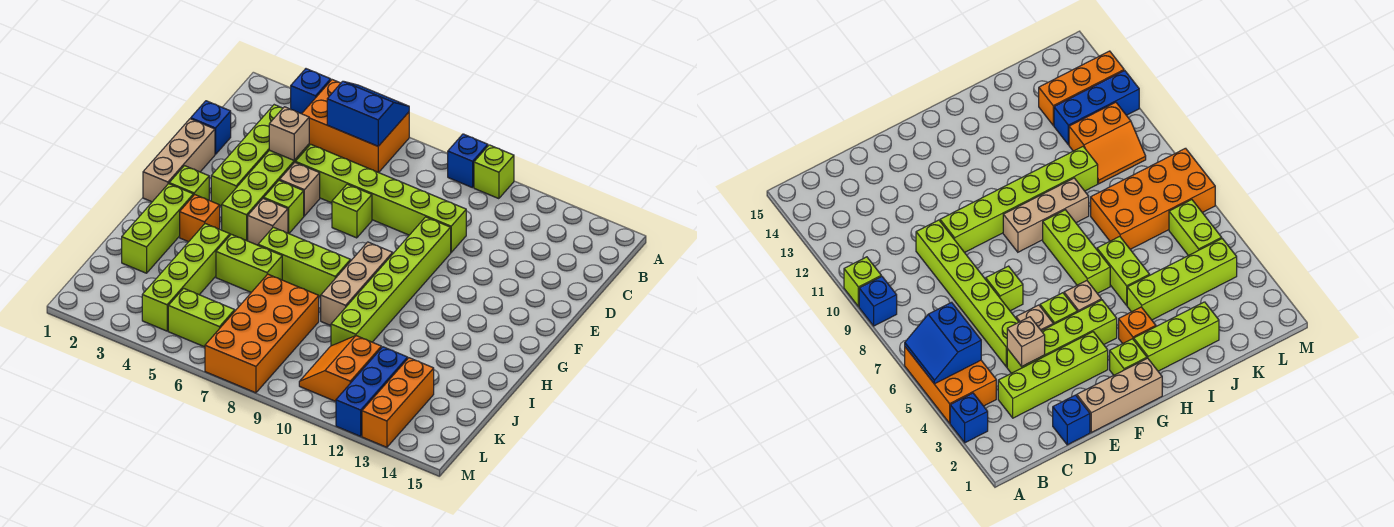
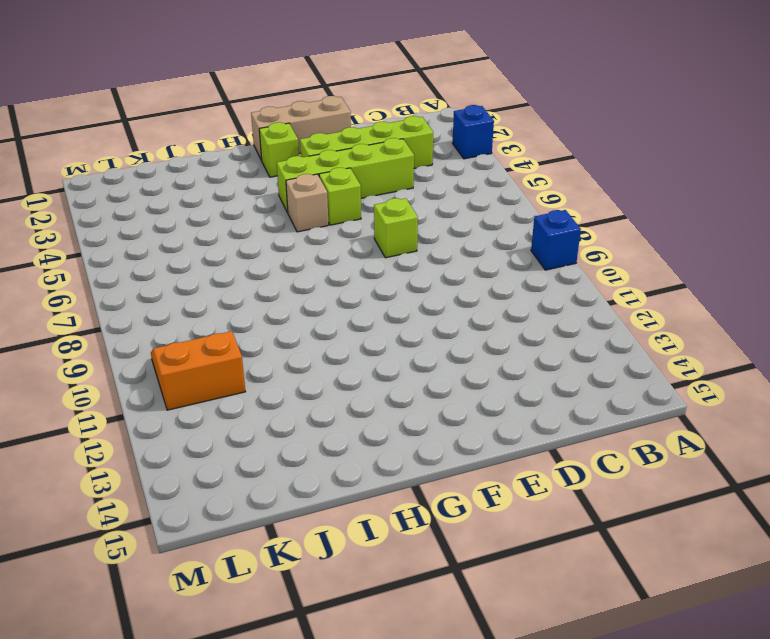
none -> orange 2x3 brick [302,80,409,172]
none -> lime 1x1 brick [474,145,514,199]
none -> blue 1x1 brick [191,101,231,154]

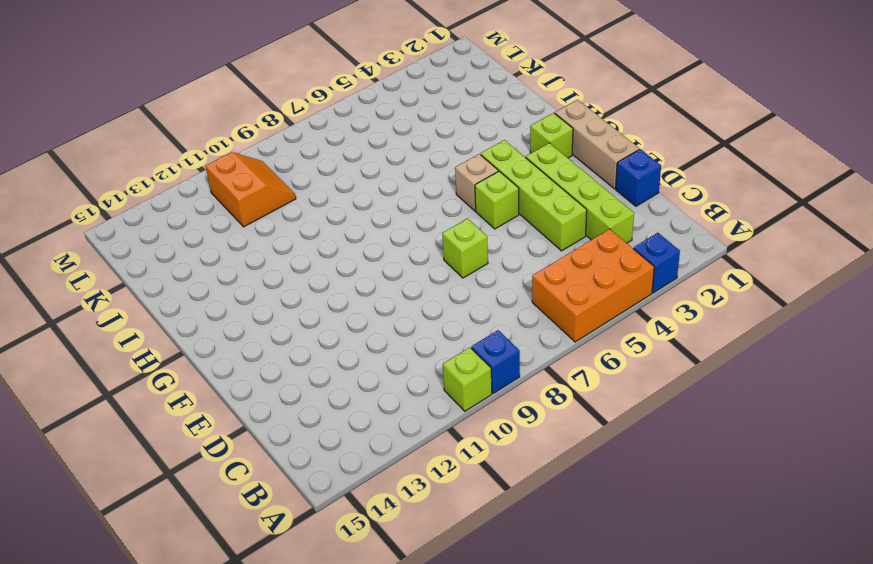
none -> lime 1x6 brick [295,144,466,252]
none -> tan 1x1 brick [280,162,320,216]
none -> lime 1x6 brick [331,217,451,346]

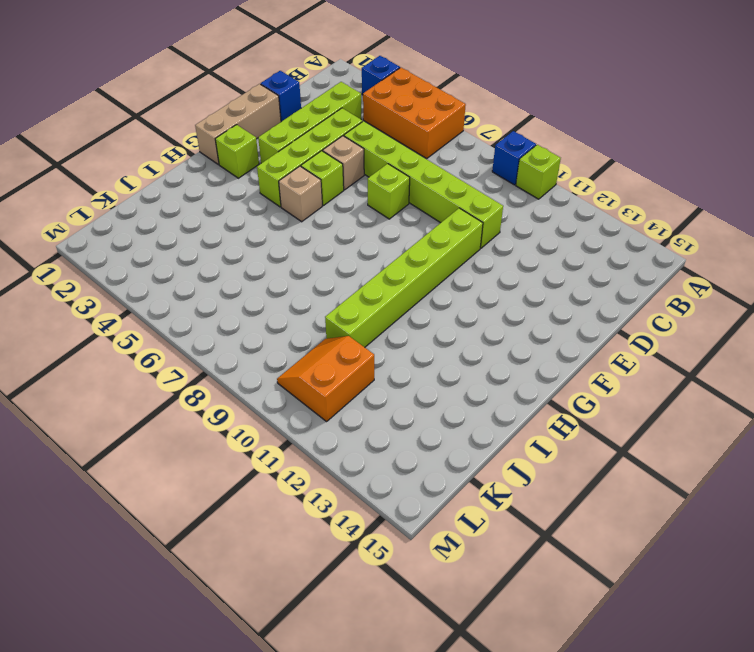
none -> tan 1x3 brick [321,242,393,326]
none -> lime 1x3 brick [122,184,193,273]
none -> orange 1x1 brick [180,195,220,242]

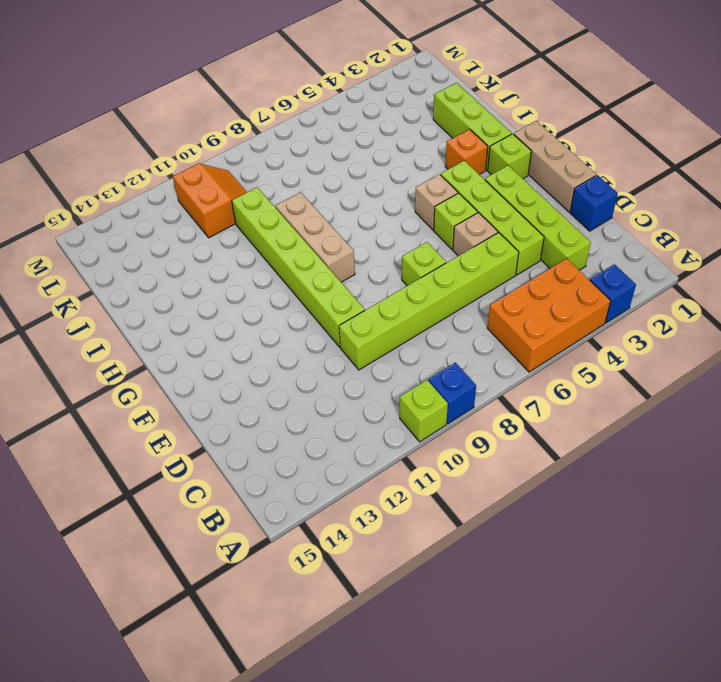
none -> lime 1x3 brick [258,227,351,297]
none -> lime 1x4 brick [142,224,230,331]
none -> lime 1x2 brick [216,234,282,292]

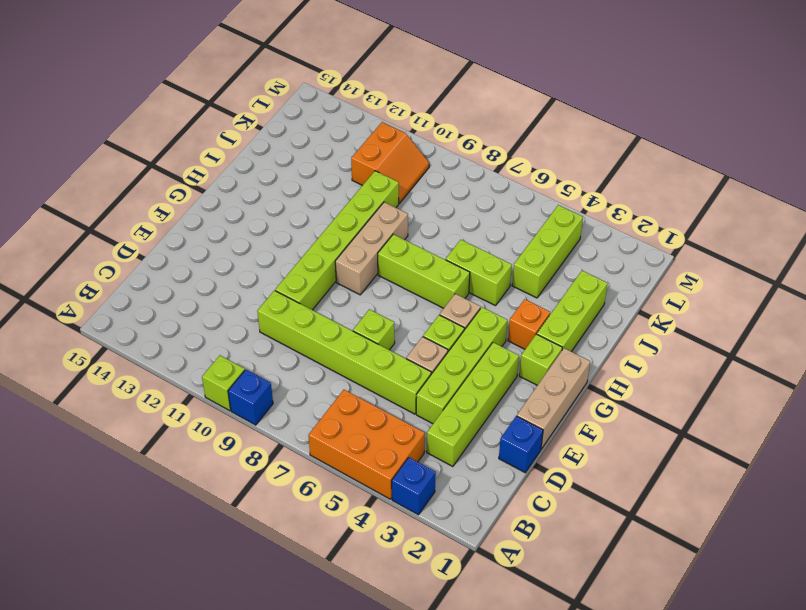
lime 1x3 brick [512,205,583,298] -> lime 1x4 brick [142,224,230,331]
none -> orange 2x4 brick [205,274,319,393]
none -> blue 1x3 brick [336,347,408,436]
none -> orange 1x3 brick [362,358,434,447]

